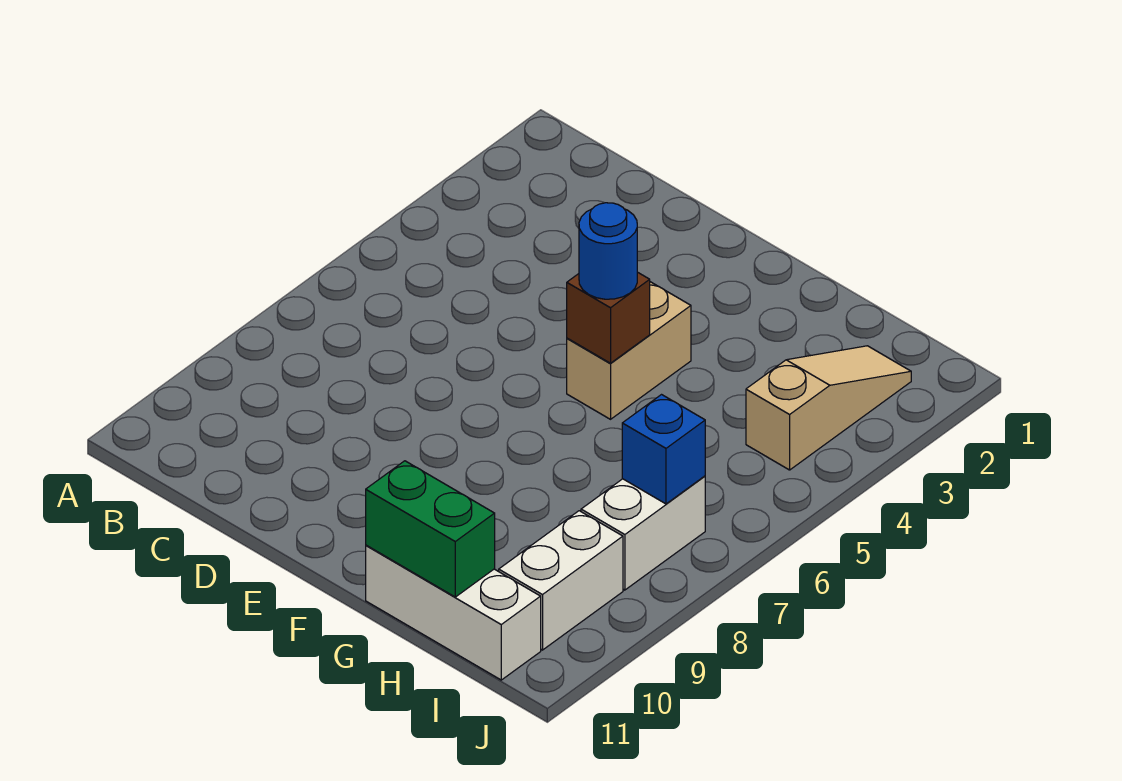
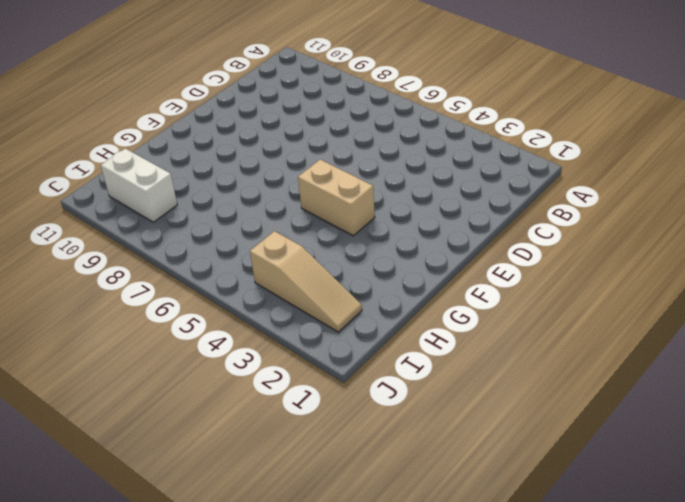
none -> white 1x3 brick [366,545,541,680]
none -> white 1x2 brick [581,476,705,590]

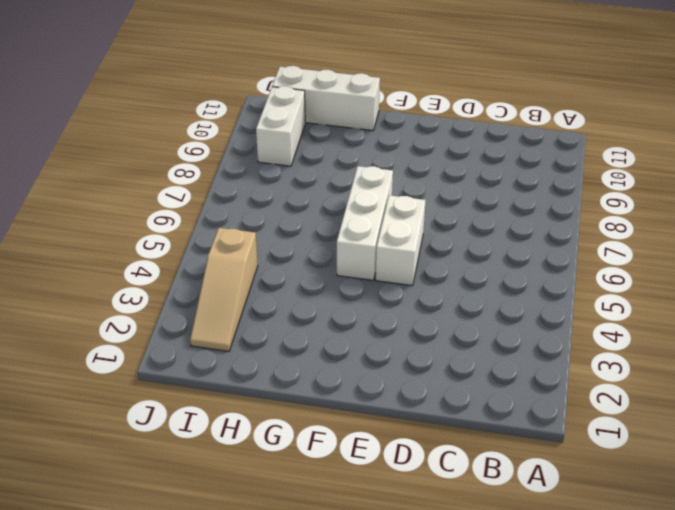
white 1x2 brick [376,195,426,286] -> white 1x2 brick moved to [581,476,705,590]
white 1x3 brick [337,166,393,280] -> tan 1x2 brick [567,282,691,419]
none -> brown 1x1 brick [567,272,650,363]
none -> green 1x2 brick [366,461,495,597]

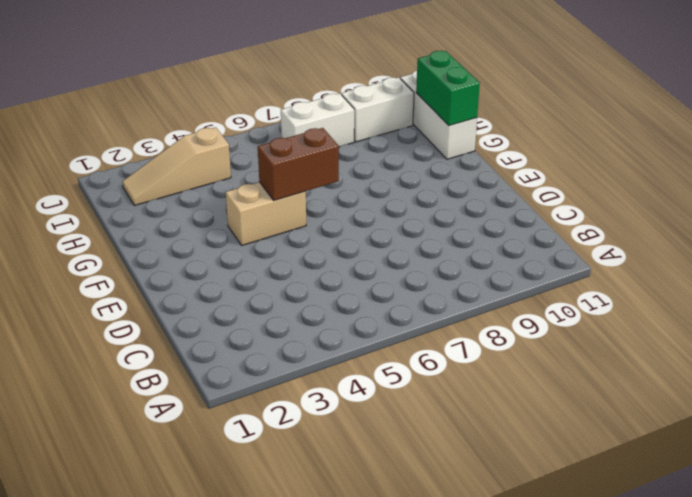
brown 1x2 brick [258,128,339,200] -> brown 1x1 brick [567,272,650,363]
none -> blue 1x1 brick [622,395,705,504]
none -> blue 1x1 round brick [579,203,637,299]

